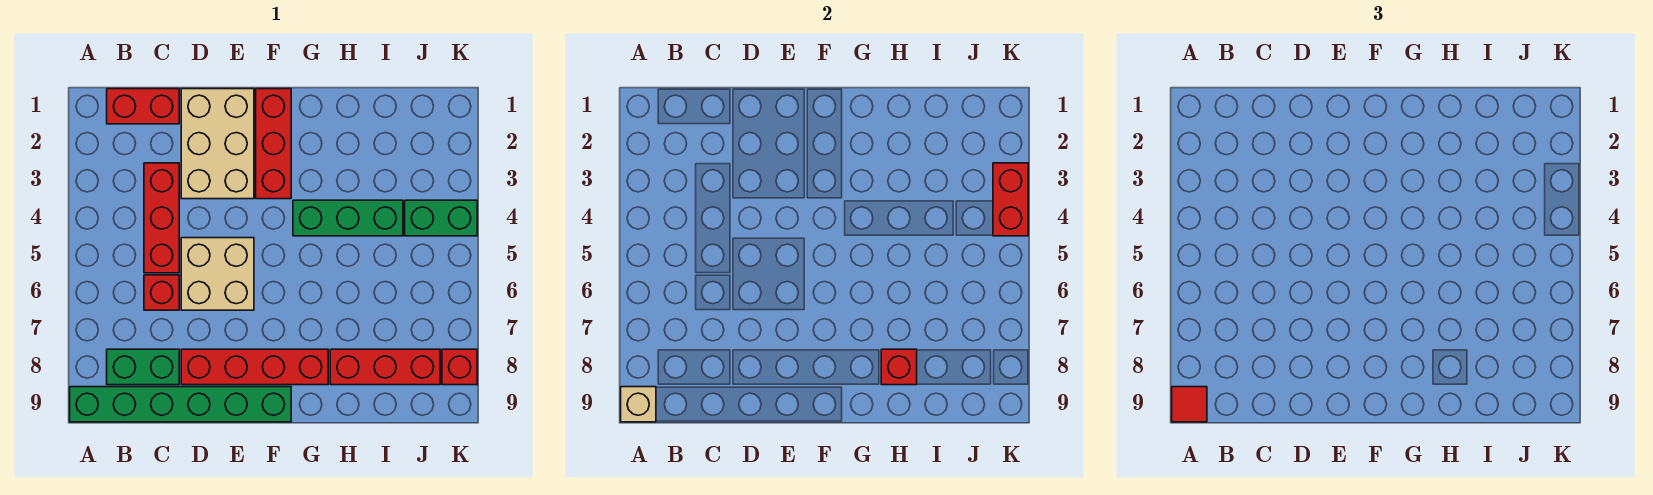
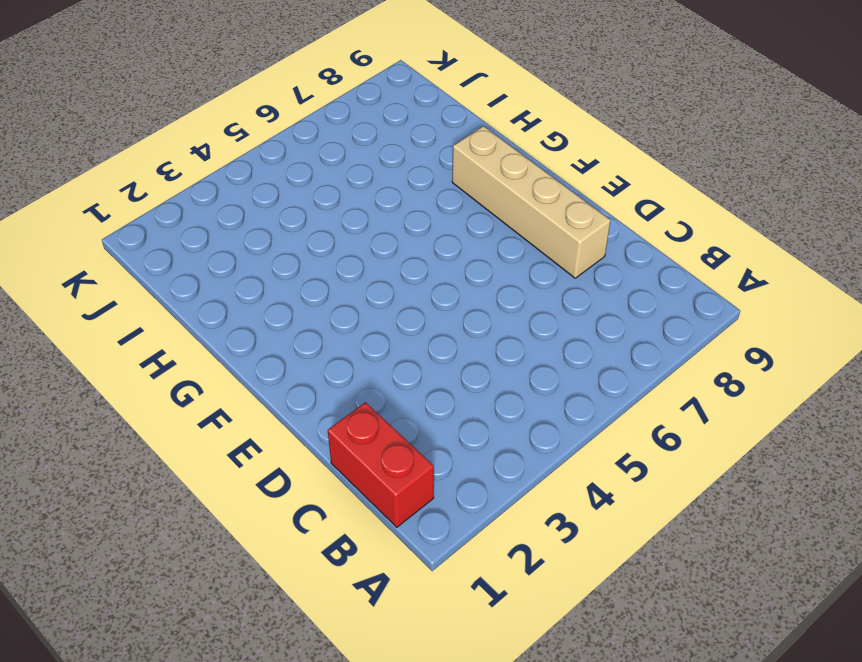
tan 1x4 brick [452,126,611,278] -> red 1x4 brick [181,349,328,385]
none -> green 1x6 brick [70,387,291,422]
none -> green 1x2 brick [107,349,179,385]
none -> red 1x3 brick [144,163,179,273]

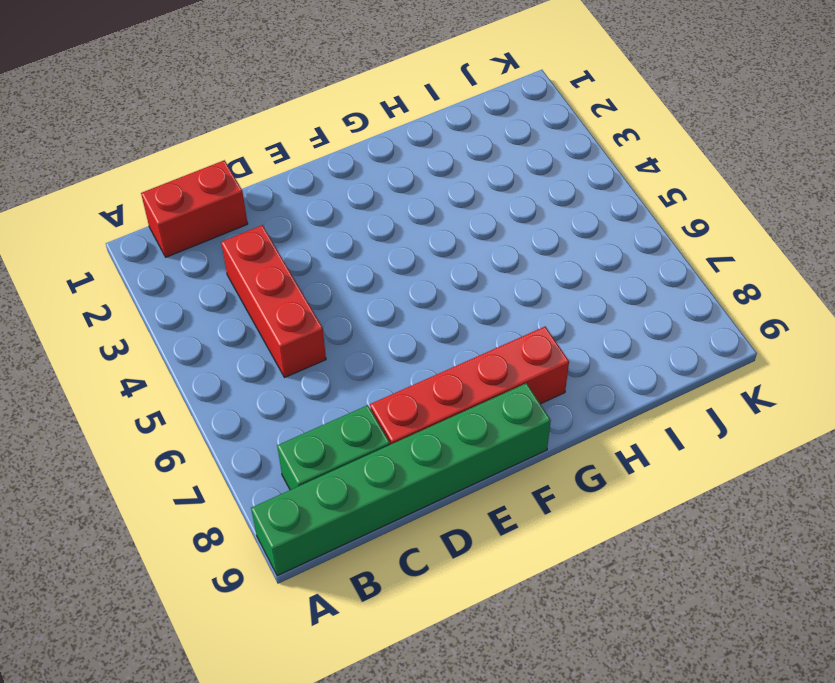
none -> red 1x1 brick [144,275,179,310]
none -> tan 2x3 brick [181,89,254,199]
none -> tan 2x2 brick [181,238,254,310]

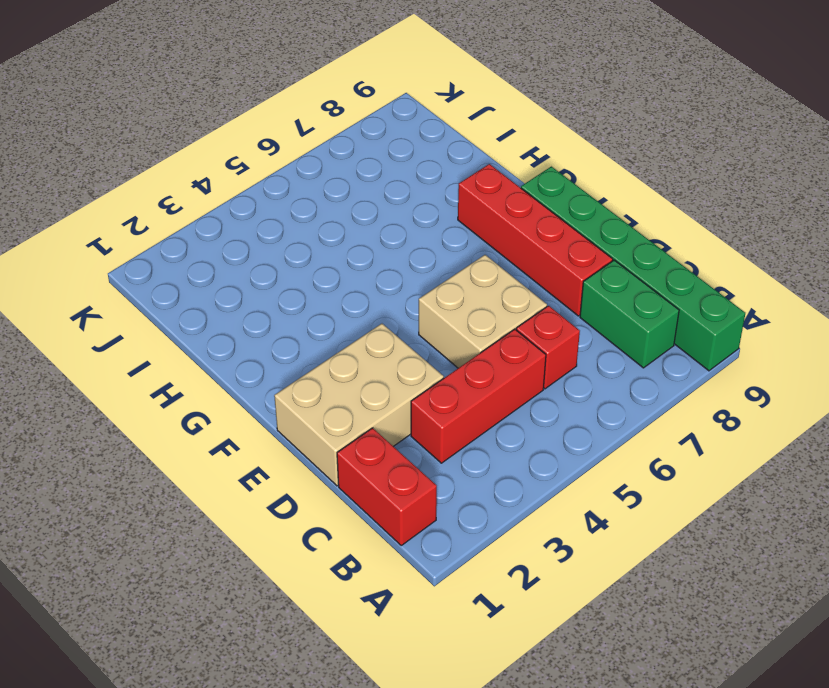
none -> red 1x3 brick [256,89,291,199]
none -> green 1x3 brick [293,200,403,236]
none -> red 1x3 brick [330,349,440,385]

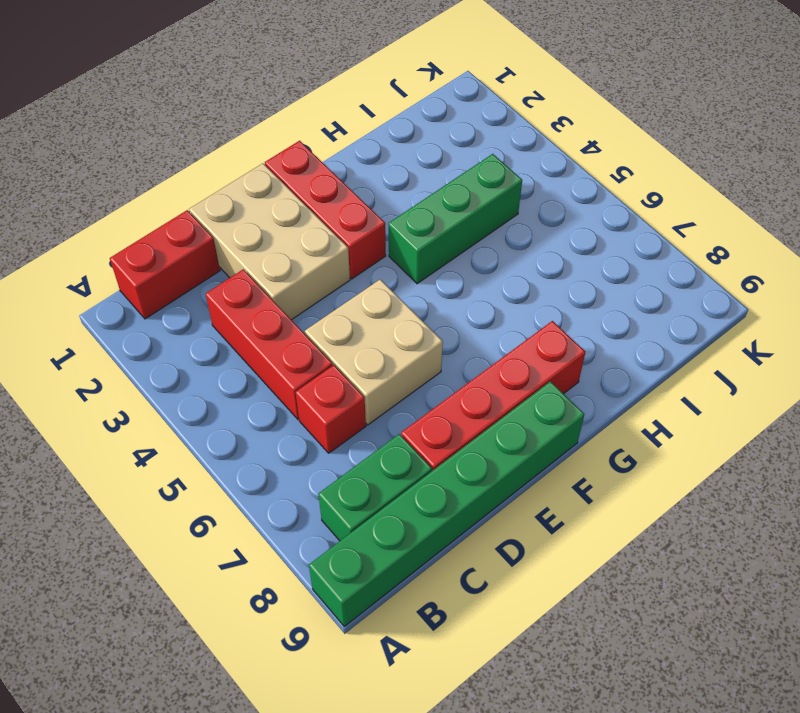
none -> red 1x3 brick [330,349,440,385]
none -> green 1x2 brick [405,200,477,236]
none -> red 1x1 brick [442,349,477,385]

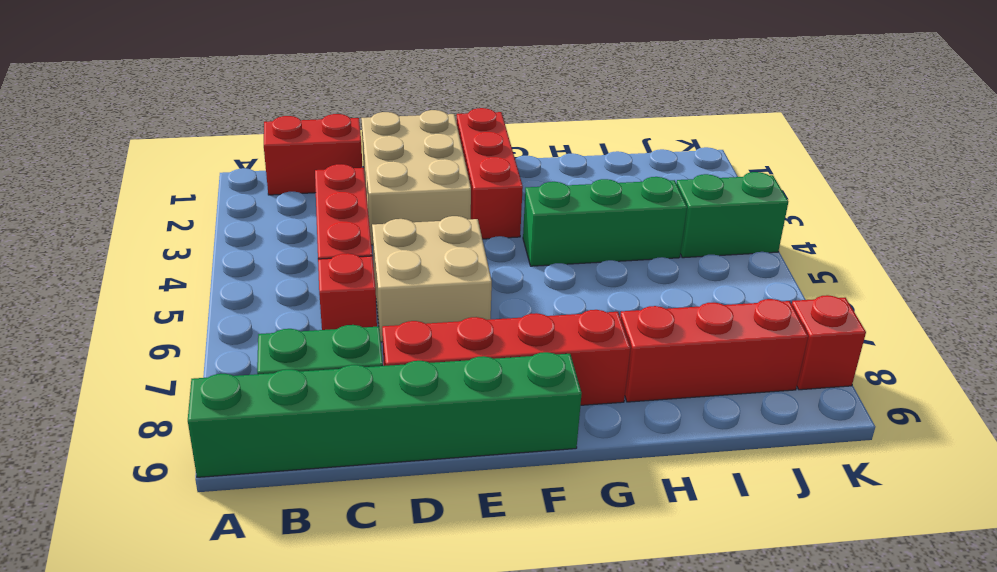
none -> tan 1x1 brick [621,387,656,422]
none -> red 1x1 brick [881,349,917,385]
none -> red 1x2 brick [993,163,1028,236]

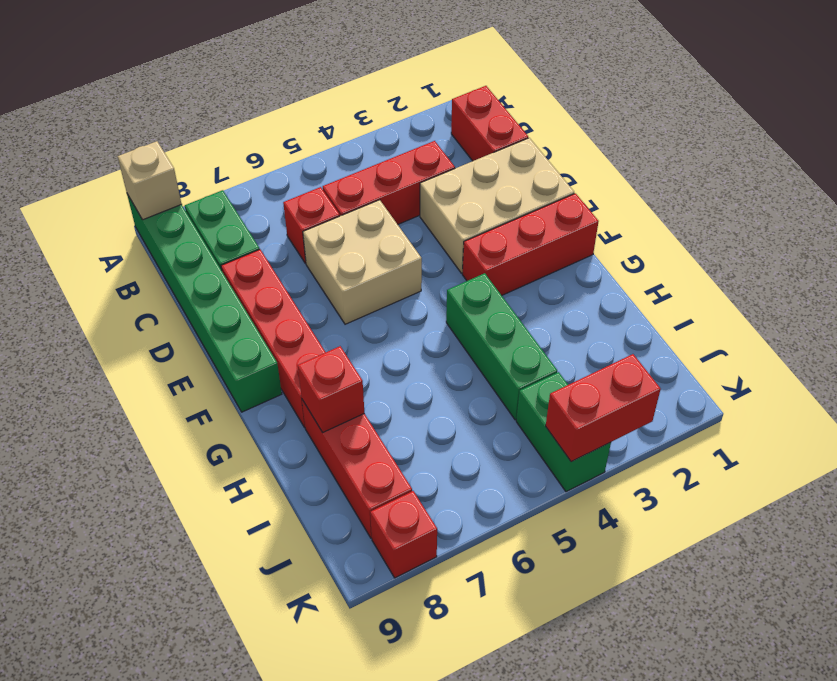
none -> red 1x1 tile [1172,387,1207,422]

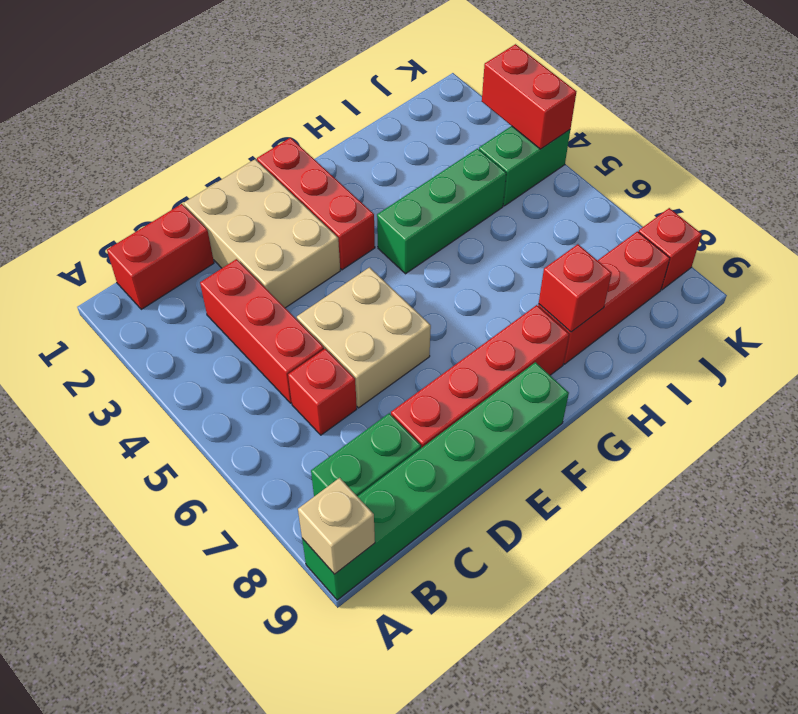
none -> red 1x1 tile [1172,387,1207,422]

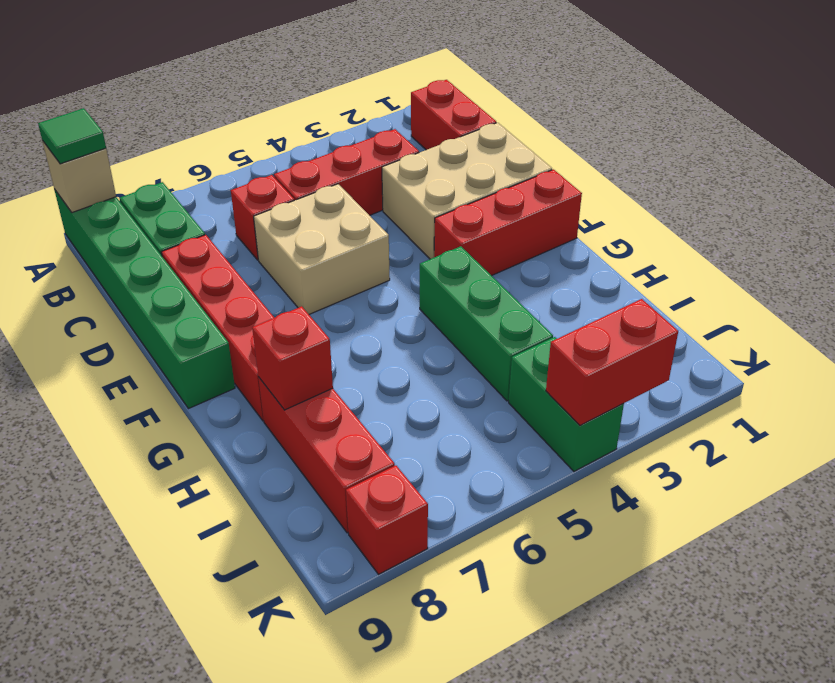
green 1x1 tile [38,108,106,164] -> red 1x1 tile [1172,387,1207,422]

